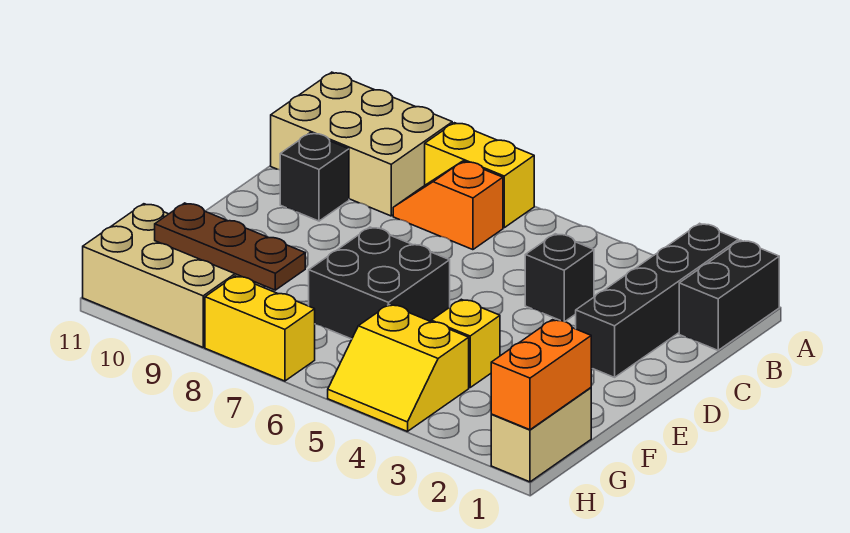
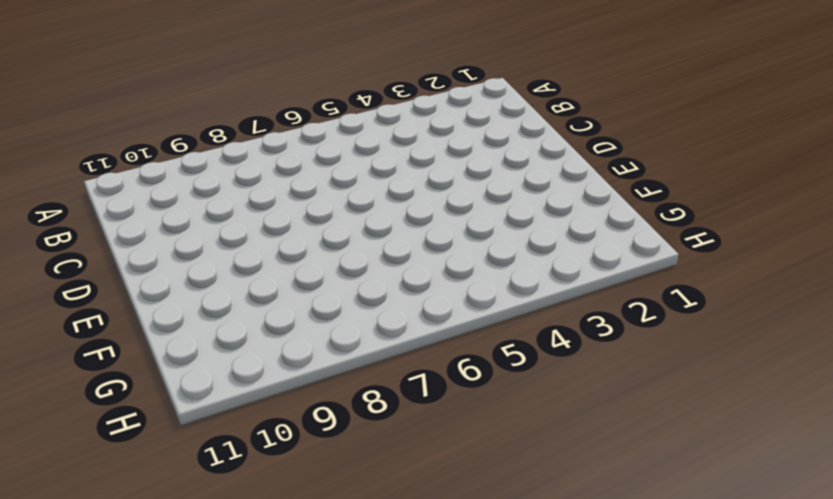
none -> black 1x2 brick [679,240,779,350]
none -> black 1x4 brick [576,223,739,377]
none -> yellow 1x2 brick [425,123,534,228]

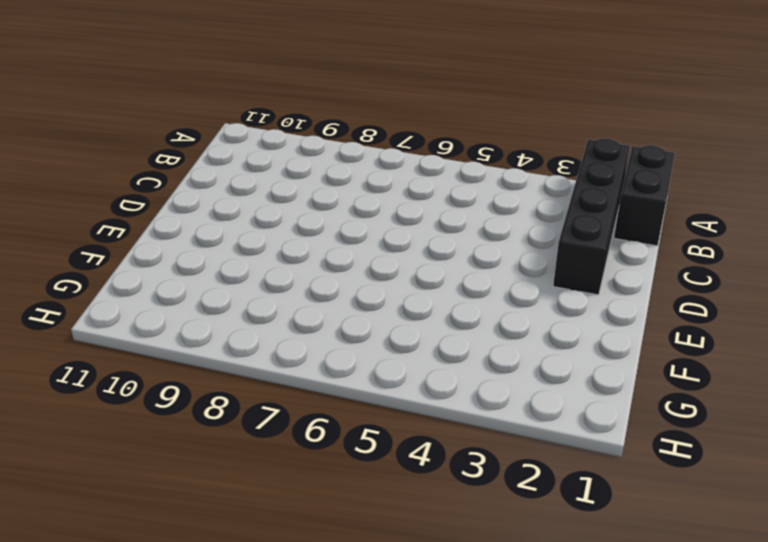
none -> yellow 1x2 brick [425,123,534,228]
none -> tan 2x3 brick [271,72,452,216]
none -> orange 1x2 slope [393,161,503,250]

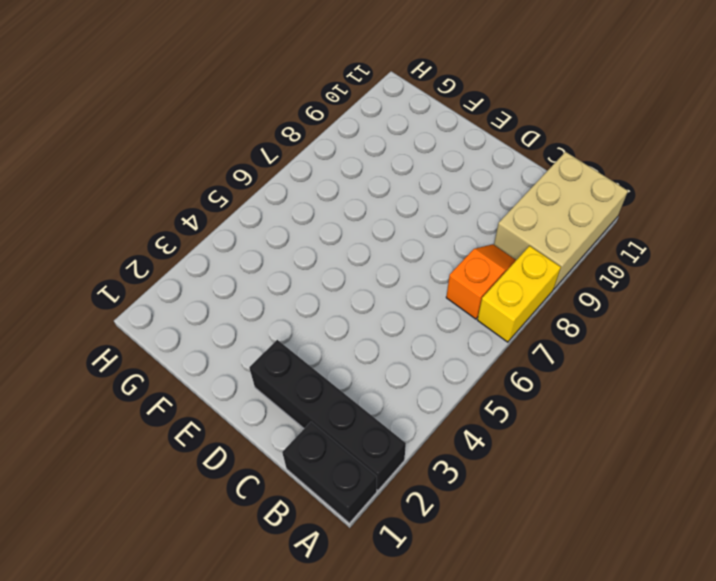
none -> black 1x1 brick [525,234,594,322]
none -> black 1x1 brick [280,133,349,221]
none -> black 2x2 brick [309,227,450,339]

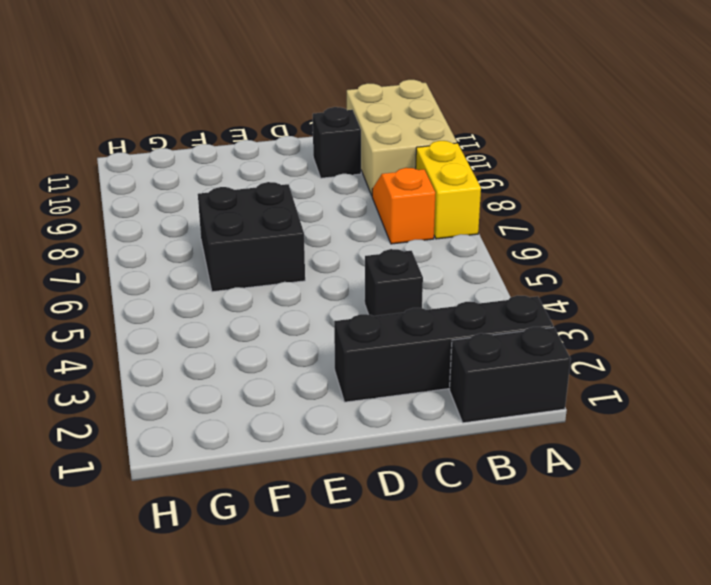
none -> yellow 1x1 brick [431,299,500,388]
none -> tan 1x2 brick [491,388,591,482]
none -> yellow 2x2 slope [328,305,469,432]

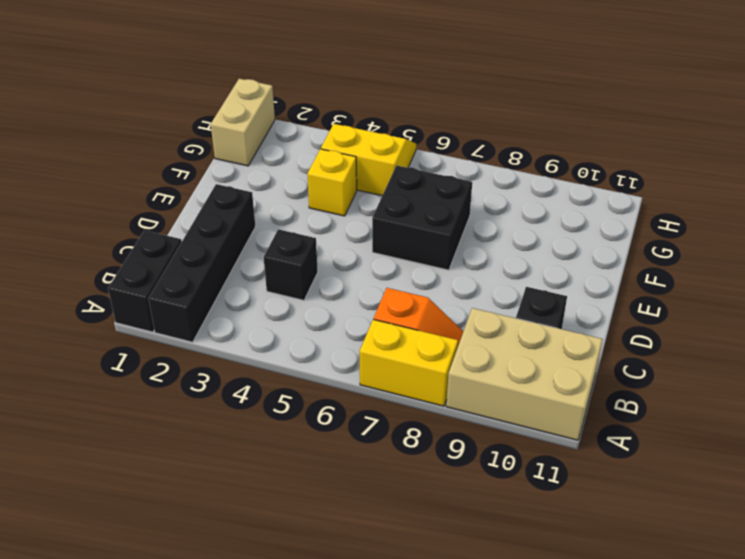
none -> tan 2x3 brick [83,204,264,347]
none -> yellow 1x2 brick [205,276,315,381]
none -> orange 1x2 brick [491,320,591,430]

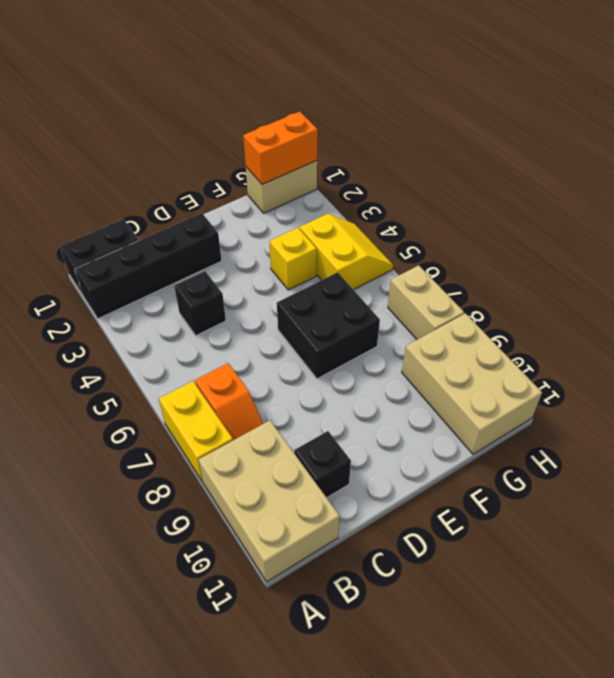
tan 1x2 brick [388,265,464,339] -> yellow 1x2 brick [205,276,315,381]
none -> brown 1x3 plate [155,203,305,290]

